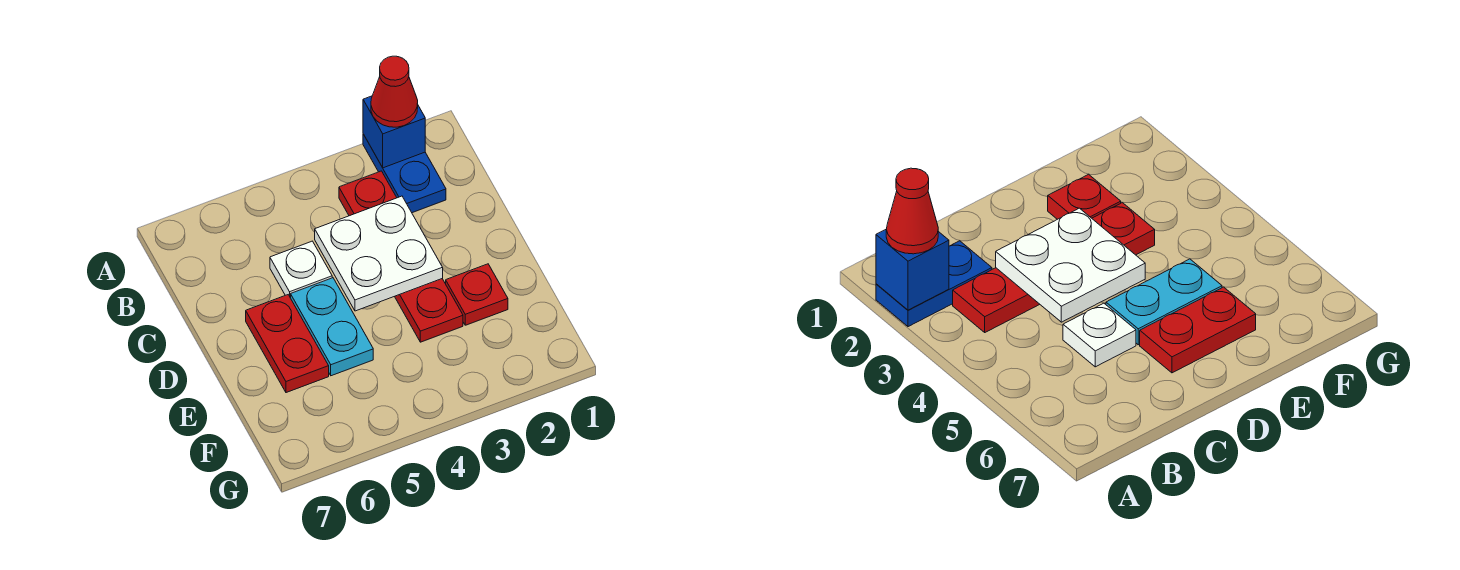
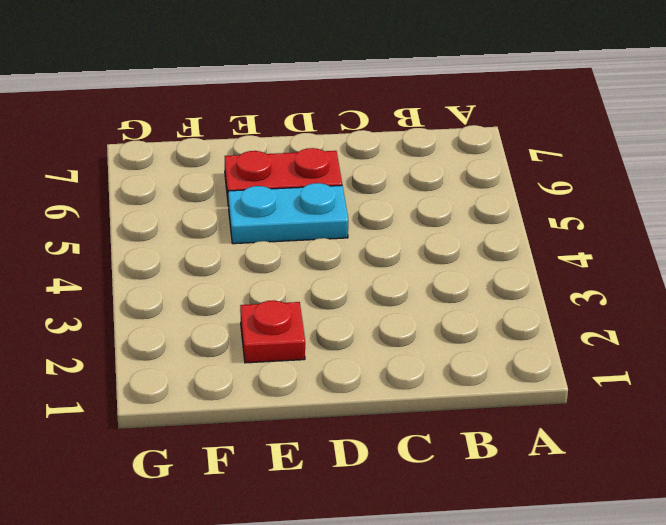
none -> blue 1x2 plate [363,134,446,213]
none -> red 1x4 plate [339,171,463,342]

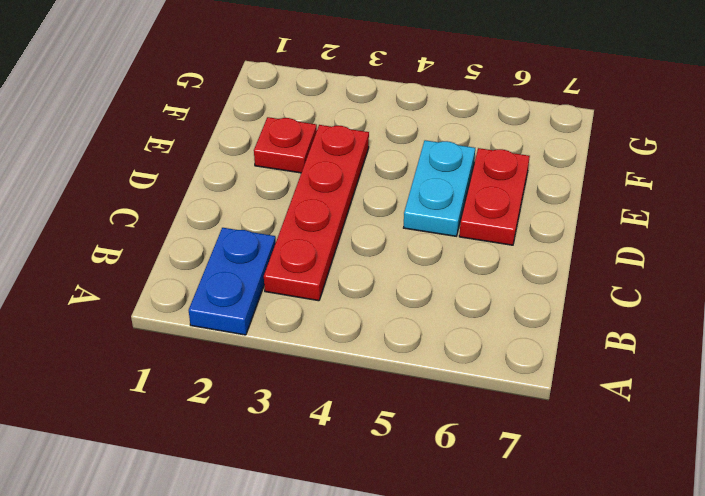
none -> white 1x1 plate [270,241,332,298]
none -> blue 1x1 brick [363,96,425,168]

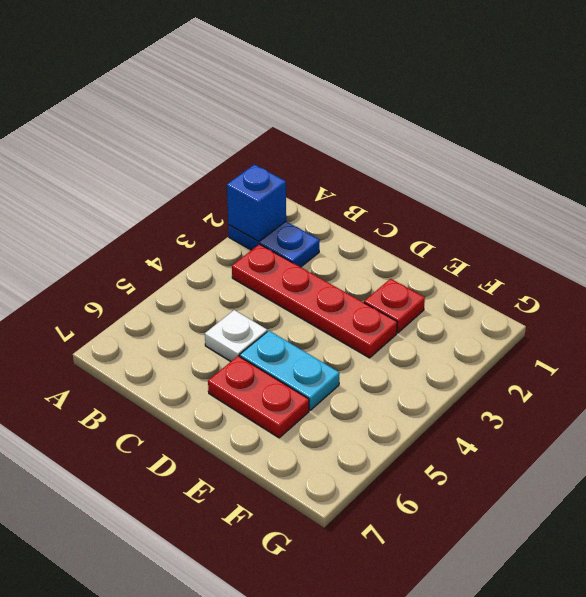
none -> white 2x2 plate [315,196,443,311]
none -> red 1x1 cone [371,56,418,127]

